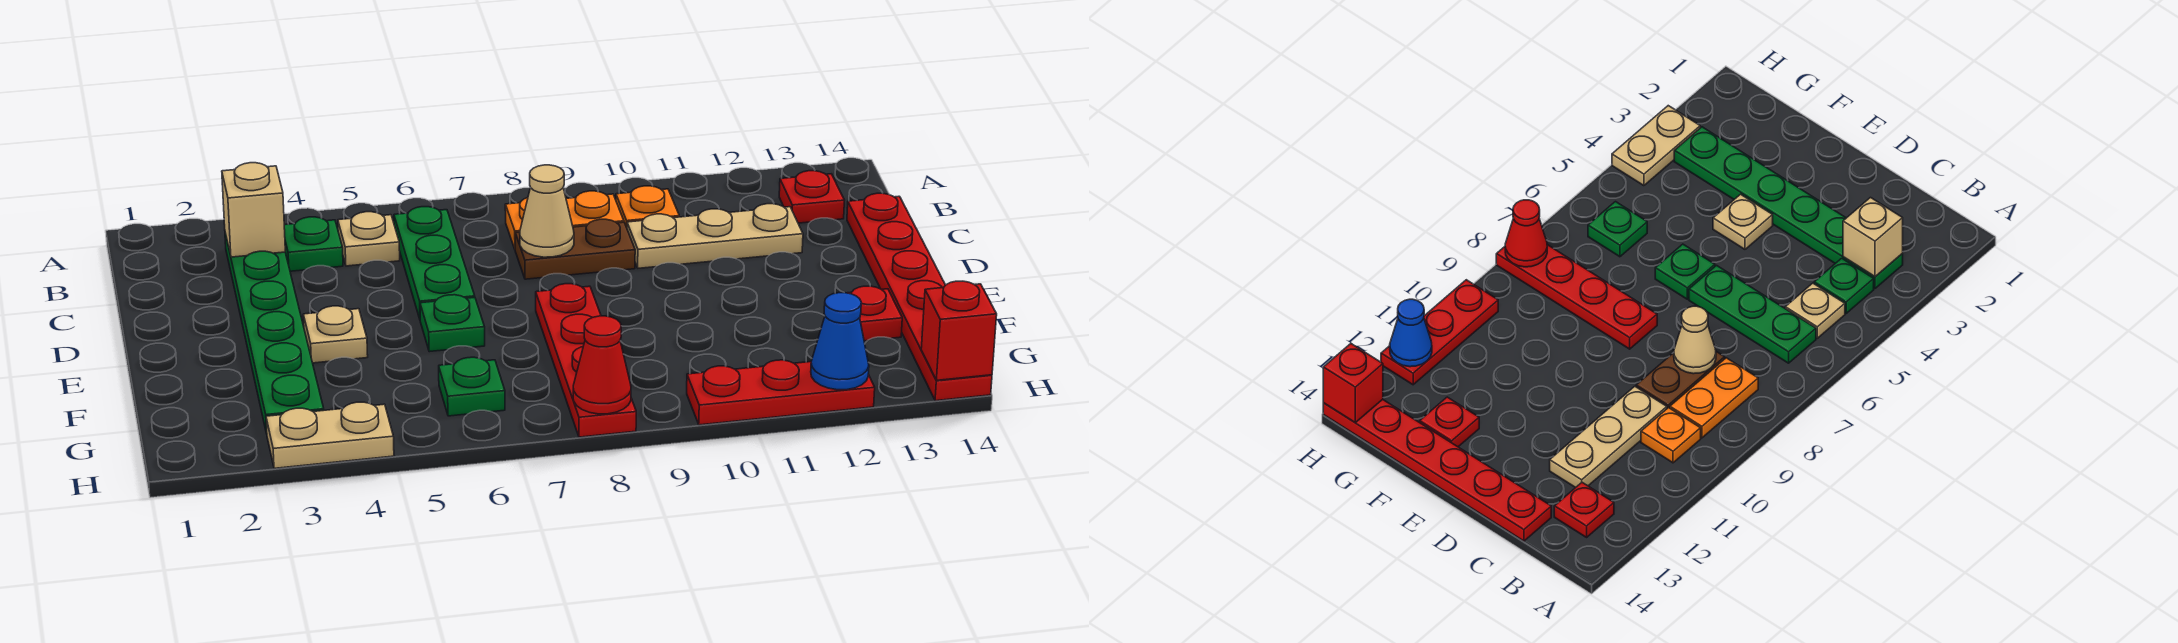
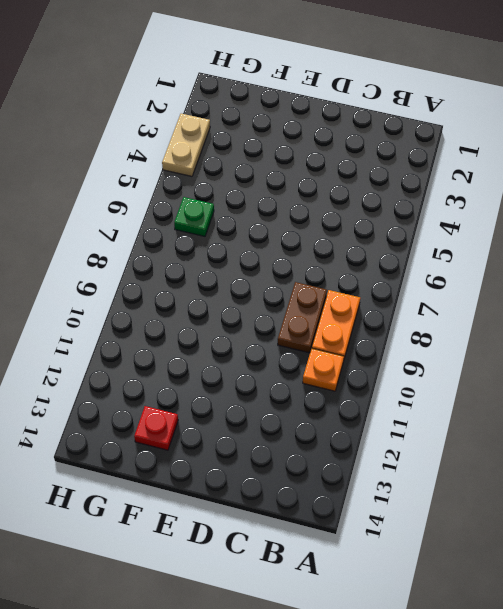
none -> green 1x6 plate [225,233,324,434]
none -> green 1x1 plate [284,217,343,271]
none -> tan 1x1 plate [338,212,400,266]

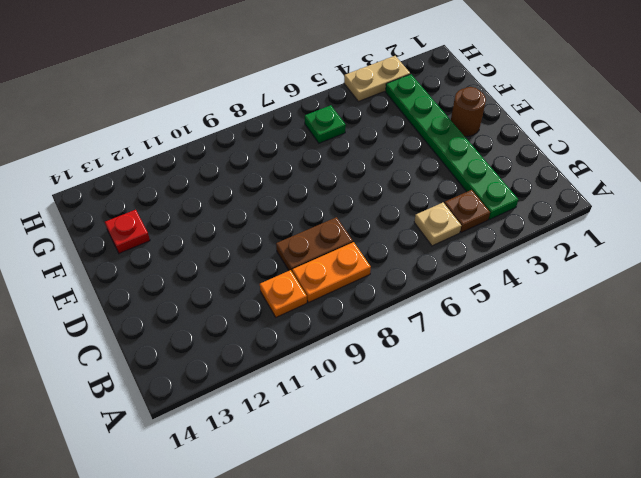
brown 1x1 plate [444,190,490,233] -> green 1x1 plate [284,217,343,271]
brown 1x1 round brick [451,87,486,136] -> none
none -> green 1x3 plate [394,207,475,319]
none -> red 1x1 plate [779,171,844,223]
none -> tan 1x3 plate [627,204,803,268]

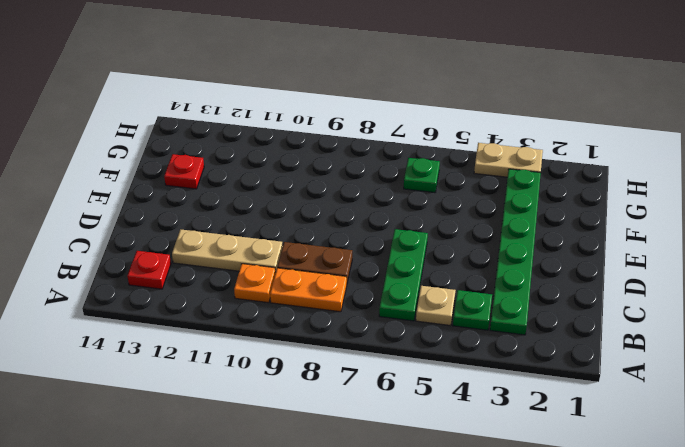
none -> red 1x6 plate [847,193,992,401]
none -> tan 1x1 plate [303,306,368,363]
none -> green 1x1 plate [420,295,485,352]

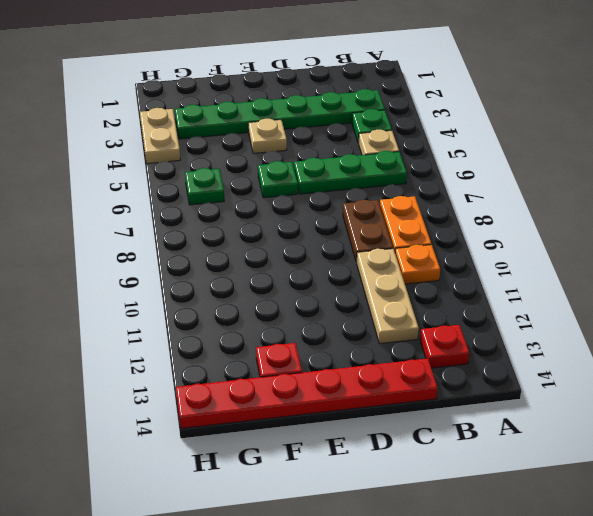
none -> red 1x4 plate [536,284,636,437]
none -> red 1x3 plate [687,360,875,425]
none -> tan 1x1 brick [222,163,285,257]

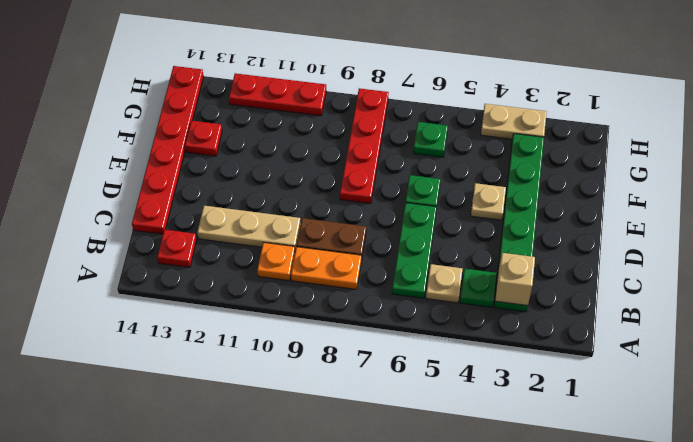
none -> tan 1x1 cone [520,165,574,257]
none -> red 1x1 cone [573,316,631,414]
none -> blue 1x1 cone [811,293,869,390]

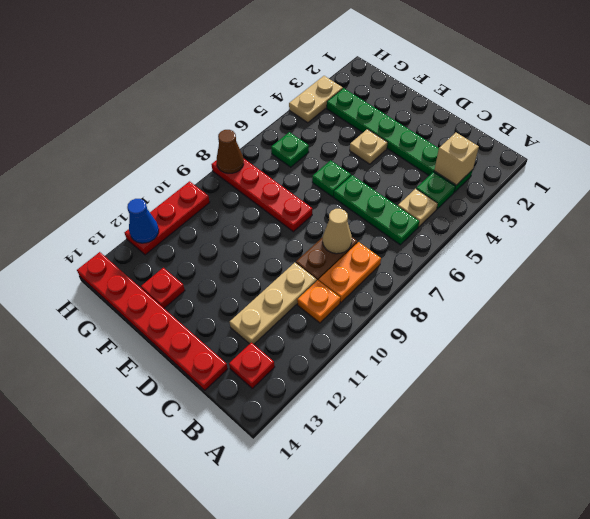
brown 1x1 cone [217,130,244,174] -> red 1x1 cone [573,316,631,414]
none -> red 1x1 brick [921,281,997,380]

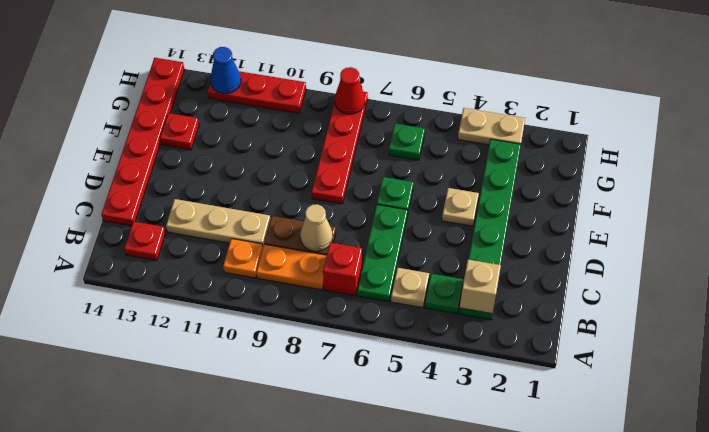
red 1x1 brick [323,242,362,296] -> red 1x1 brick moved to [921,281,997,380]

